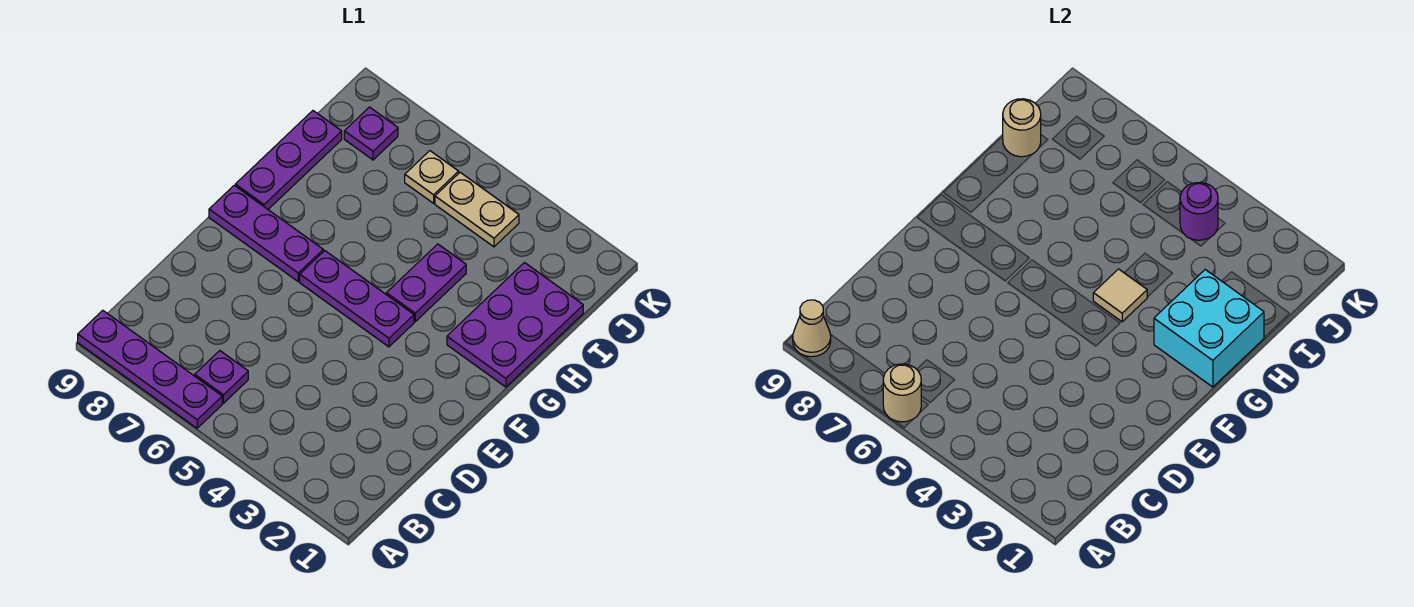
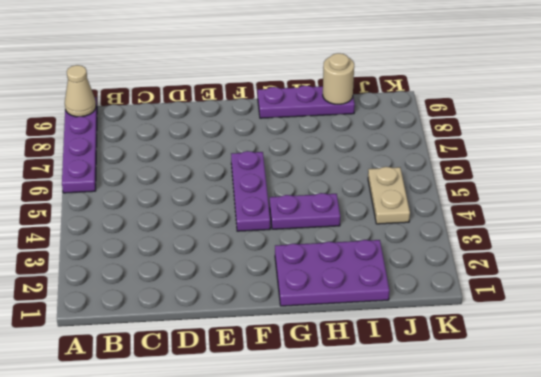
none -> purple 1x1 plate [195,351,248,403]
none -> purple 1x3 plate [209,185,323,281]
none -> tan 1x1 plate [405,151,459,203]

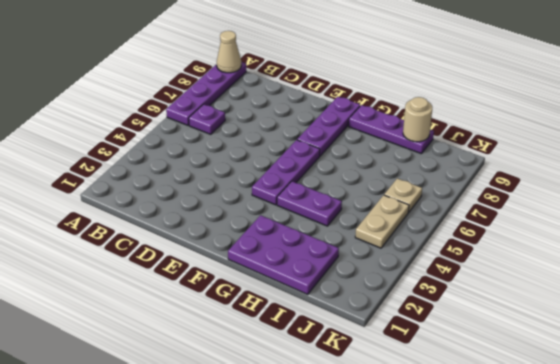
none -> purple 1x1 plate [344,107,398,160]
none -> tan 1x1 round brick [883,364,921,422]
none -> cyan 2x2 brick [1154,270,1264,387]

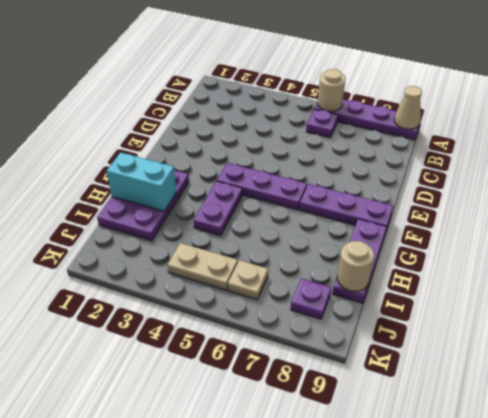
cyan 1x2 brick [107,153,176,211] -> cyan 2x2 brick [1154,270,1264,387]
none -> tan 1x1 tile [1093,269,1147,322]
none -> purple 1x1 round brick [1180,182,1218,240]

